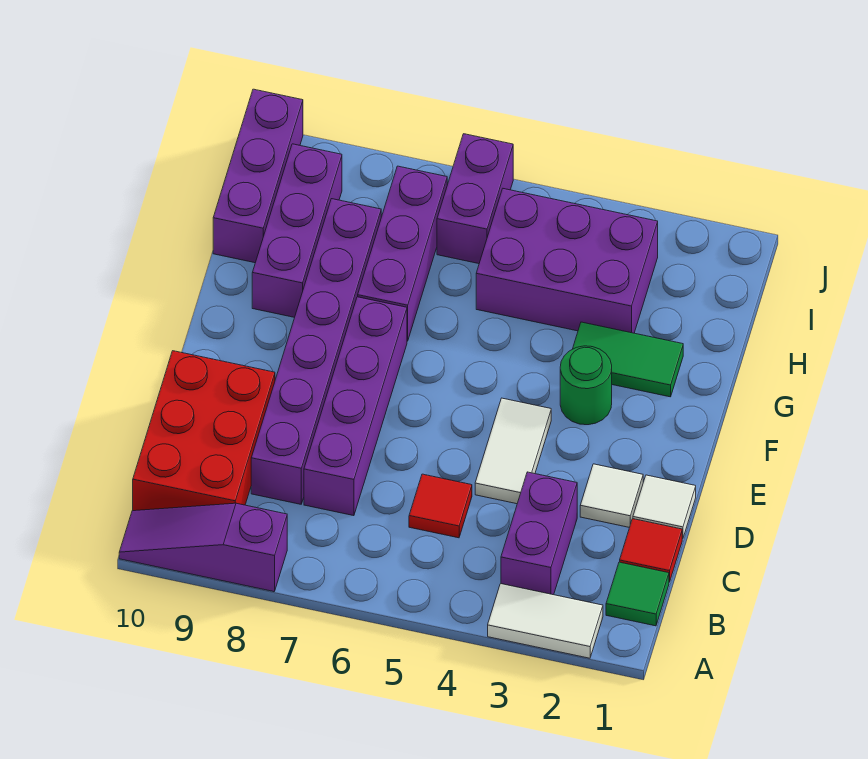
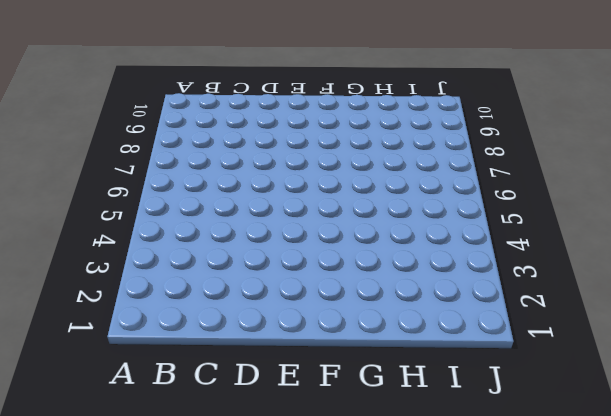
none -> white 1x2 tile [488,584,603,658]
none -> purple 1x3 slope [119,503,287,592]
none -> green 1x1 tile [606,562,669,626]

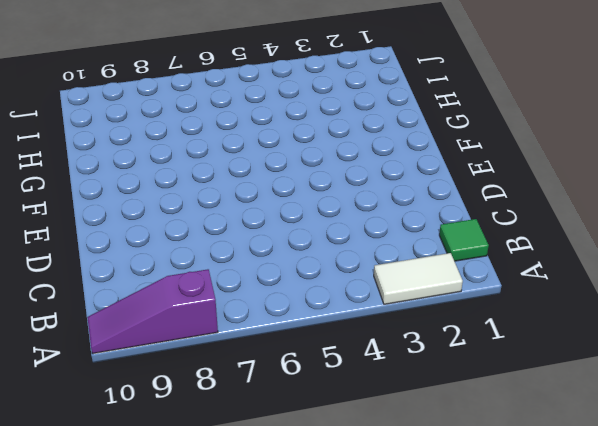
none -> purple 1x2 brick [501,472,577,595]
none -> red 2x3 brick [133,351,275,511]
none -> red 1x1 tile [620,519,682,582]

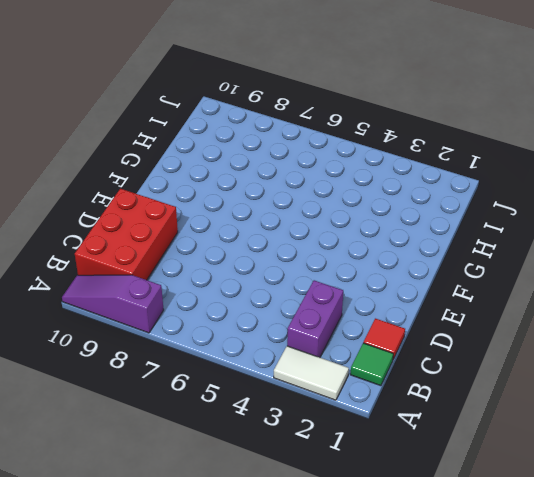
none -> red 1x1 tile [409,474,472,538]
none -> purple 1x4 brick [304,297,407,516]
none -> purple 1x6 brick [251,199,381,504]

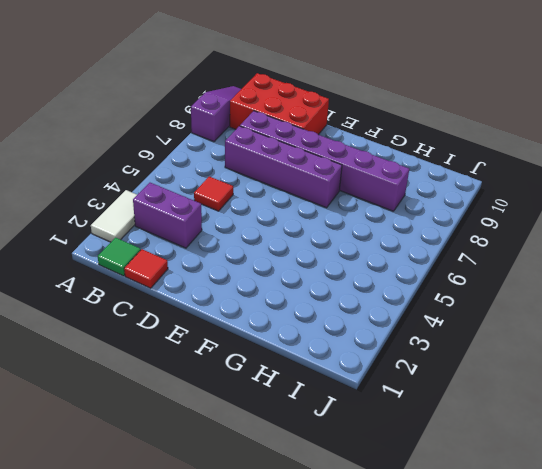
none -> white 1x1 tile [633,475,696,539]
none -> white 1x1 tile [580,464,643,527]
none -> white 1x2 tile [475,398,551,504]

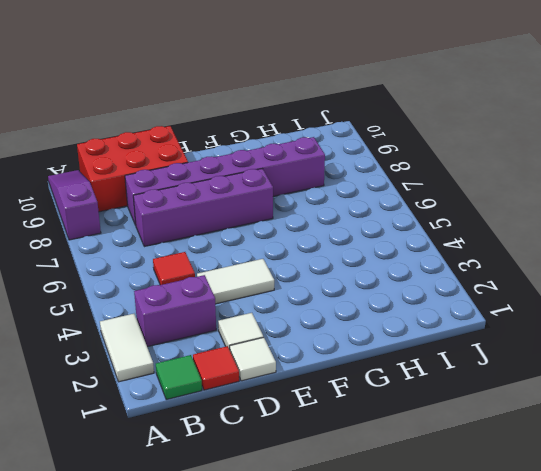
none -> green 1x1 round brick [560,346,612,425]
none -> green 1x2 tile [573,322,683,397]
none -> purple 1x3 brick [358,166,447,341]

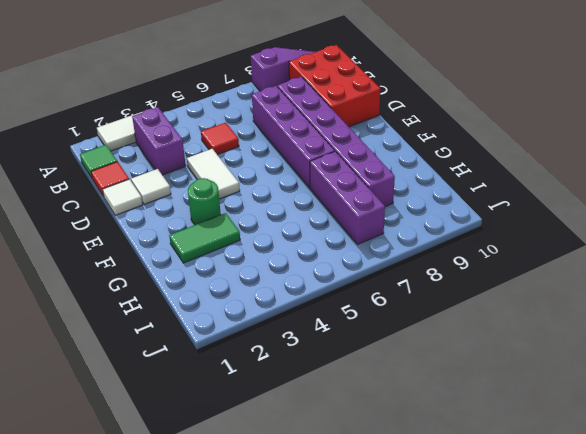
none -> purple 1x3 brick [252,144,342,317]
none -> purple 2x3 brick [476,189,658,333]
none -> purple 1x3 brick [213,89,303,263]

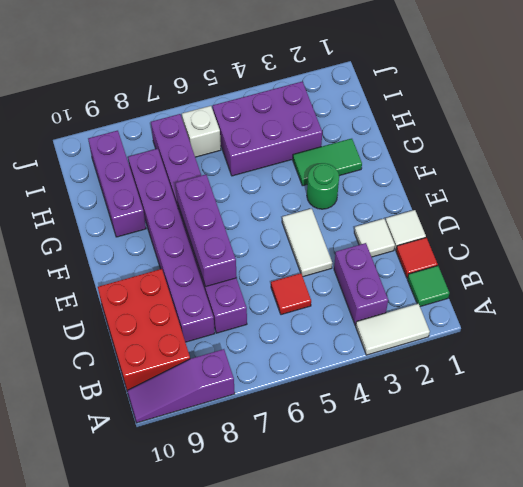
purple 1x3 brick [176,174,237,287] -> purple 1x3 brick moved to [213,89,303,263]
white 1x1 brick [182,106,221,157] -> purple 1x2 brick [437,134,513,264]

